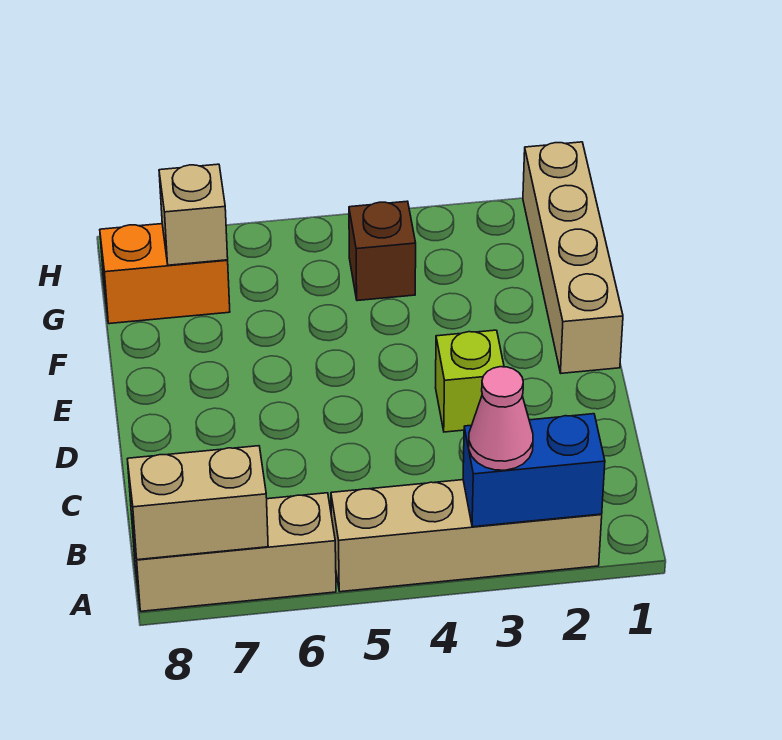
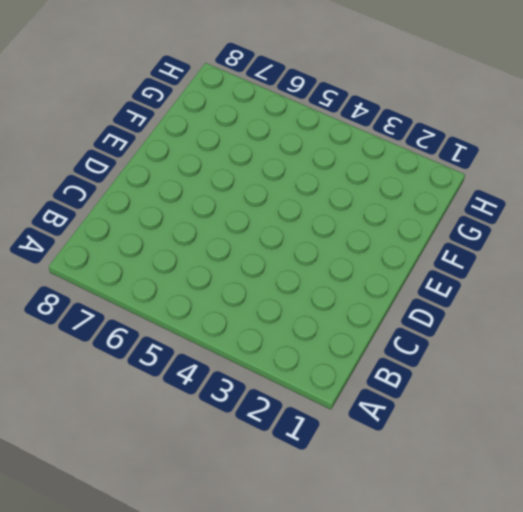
none -> tan 1x4 brick [331,480,602,592]
none -> tan 1x3 brick [131,493,336,611]

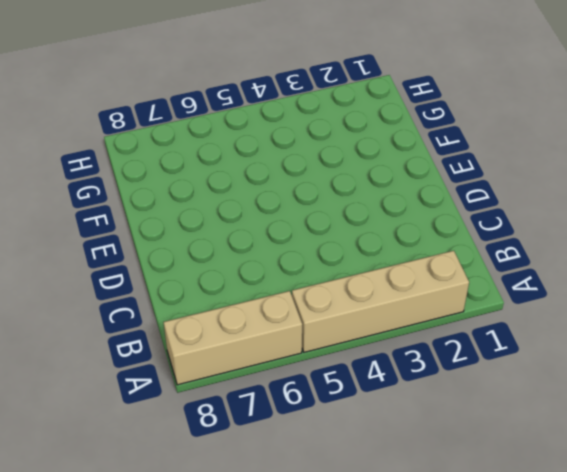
none -> lime 1x1 brick [436,330,504,432]
none -> tan 1x4 brick [523,142,623,373]

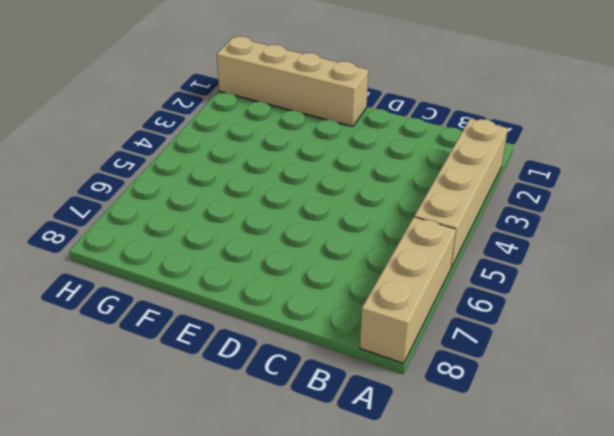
none -> lime 1x1 brick [436,330,504,432]
none -> brown 1x1 brick [349,201,416,301]

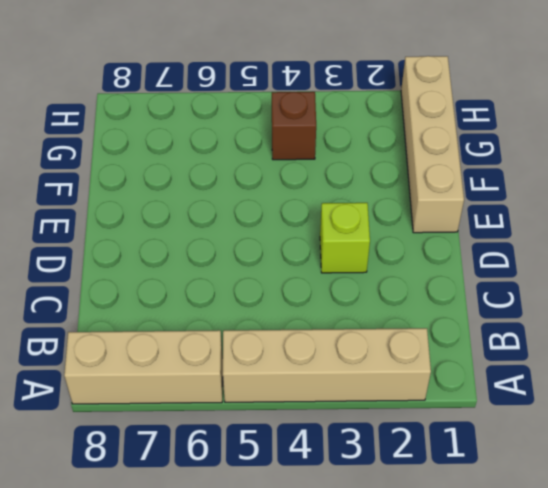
none -> orange 1x2 brick [100,224,230,324]
none -> blue 1x2 brick [463,414,605,527]

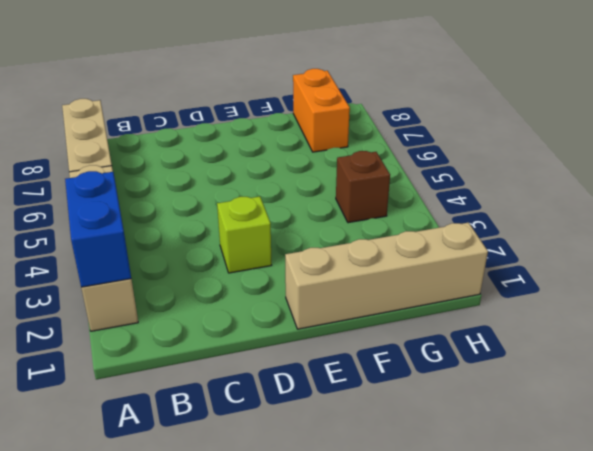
none -> tan 1x2 brick [127,446,268,560]
none -> tan 1x1 brick [159,164,228,265]

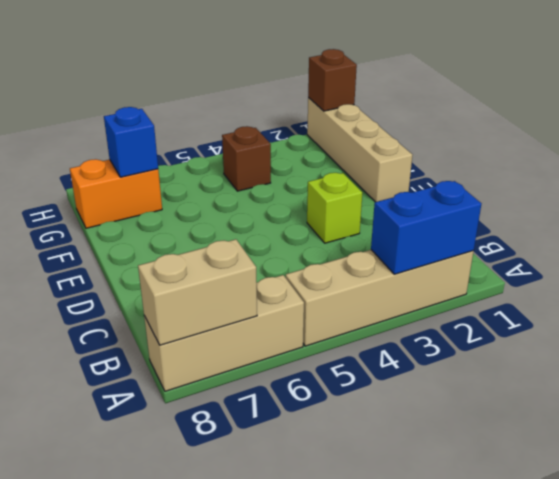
blue 1x1 brick [104,107,158,177] -> tan 1x1 brick [159,164,228,265]
brown 1x1 brick [308,49,357,111] -> none
none -> pink 1x1 cone [469,367,533,470]

